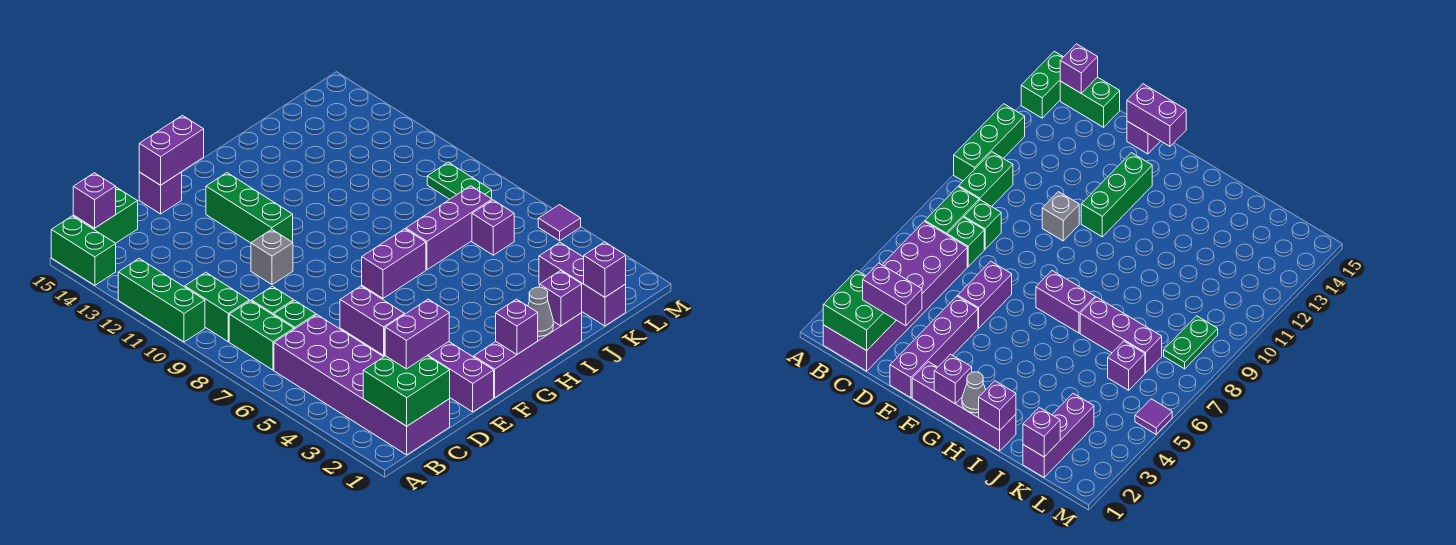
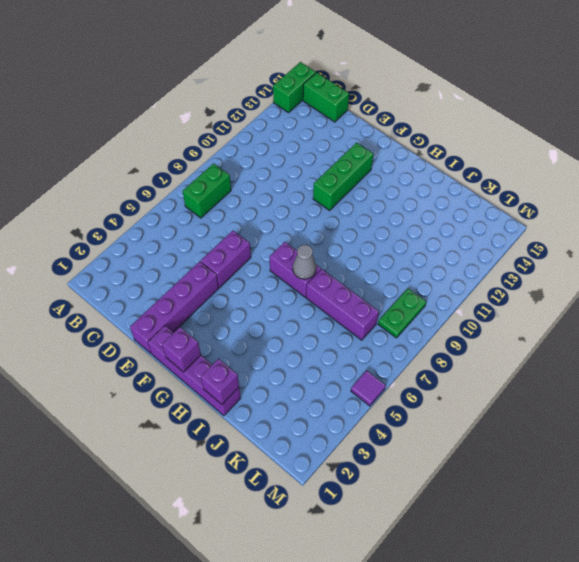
grey 1x1 cone [293,245,316,279] -> grey 1x1 cone moved to [528,287,553,336]
none -> green 1x3 brick [118,258,205,342]
none -> purple 2x6 brick [274,315,450,455]
none -> green 1x2 brick [185,272,249,342]

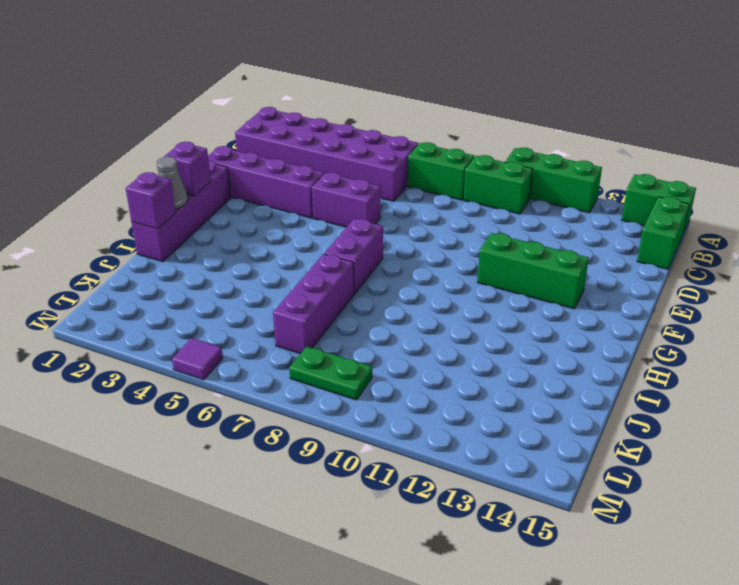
none -> green 1x1 brick [274,300,316,329]
none -> green 1x1 brick [251,286,294,315]
none -> grey 1x1 brick [251,229,293,285]

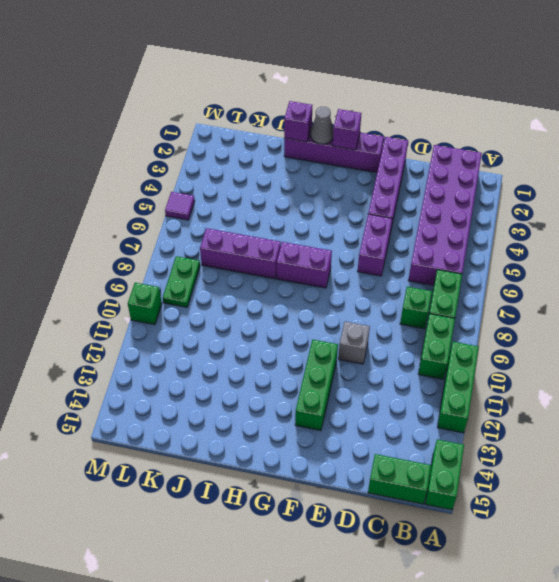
green 1x1 brick [128,283,162,325] -> green 1x1 brick moved to [274,300,316,329]
none -> purple 1x1 brick [139,172,182,214]
none -> purple 1x3 brick [539,243,626,326]
none -> purple 1x1 brick [472,200,514,255]

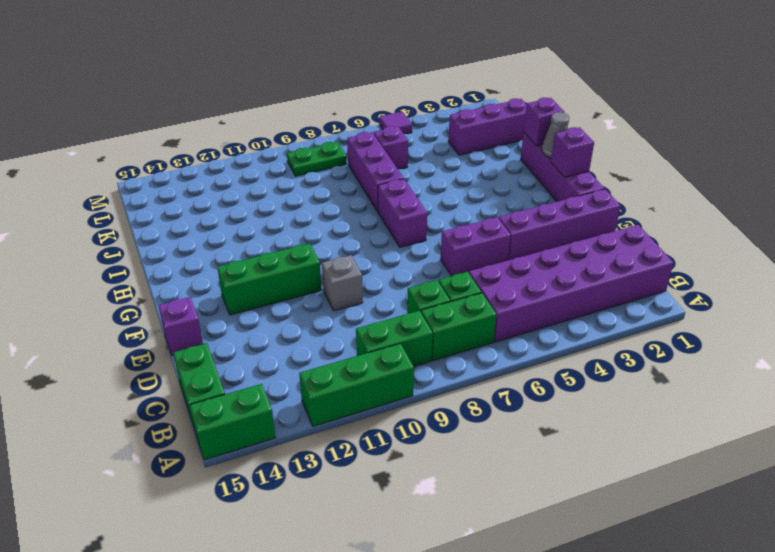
none -> green 2x2 brick [363,356,450,426]
none -> purple 1x1 brick [73,173,116,228]
none -> purple 1x2 brick [139,115,204,185]

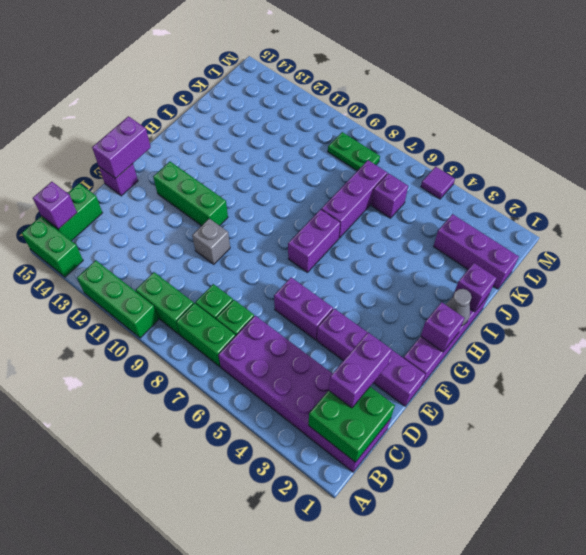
none -> purple 1x1 brick [584,242,626,297]

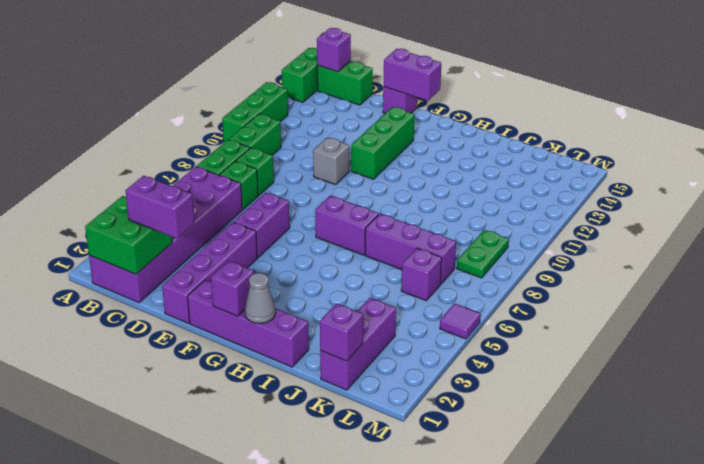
none -> purple 1x1 brick [540,271,582,326]

